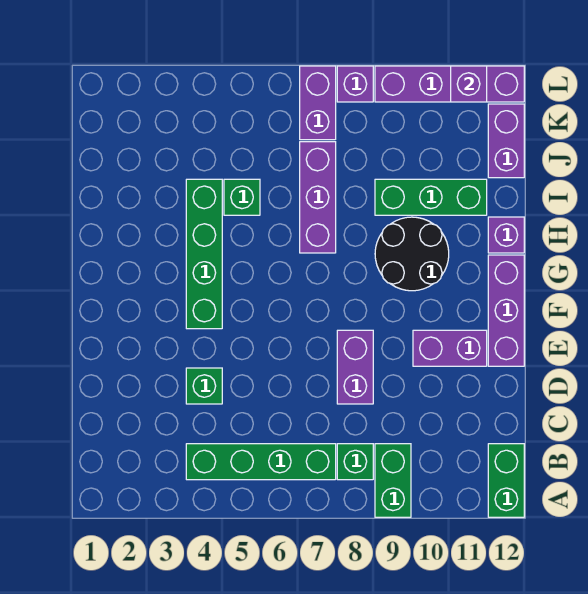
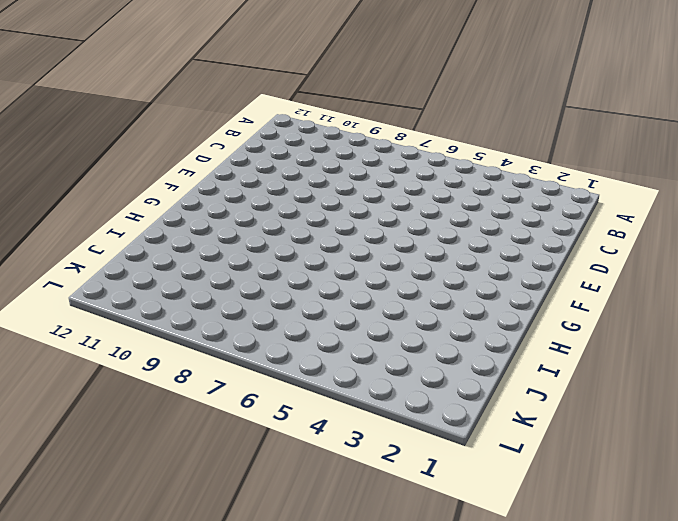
none -> green 1x2 brick [375,444,411,517]
none -> green 1x2 brick [488,444,524,517]
none -> green 1x4 brick [186,444,336,480]

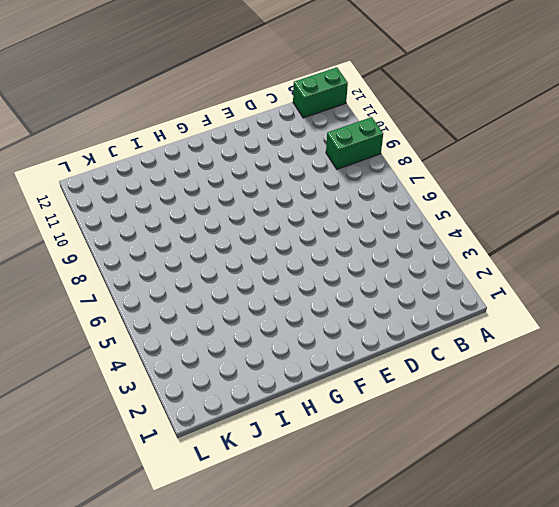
none -> green 1x4 brick [186,444,336,480]
none -> green 1x1 brick [337,444,373,480]
none -> green 1x1 brick [186,368,222,404]

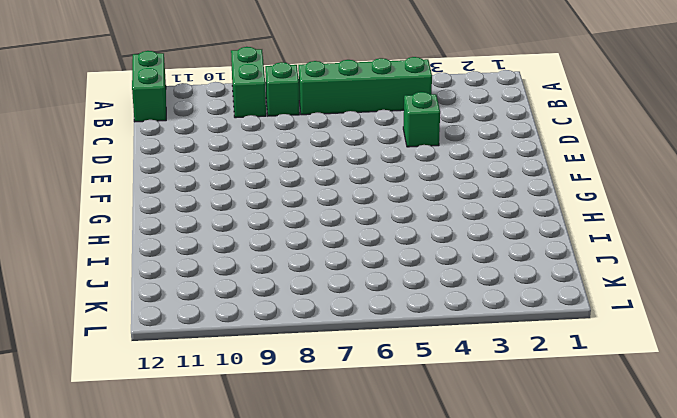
none -> purple 1x2 brick [337,330,373,404]
none -> purple 1x2 brick [413,330,487,366]
none -> purple 1x3 brick [488,255,524,366]

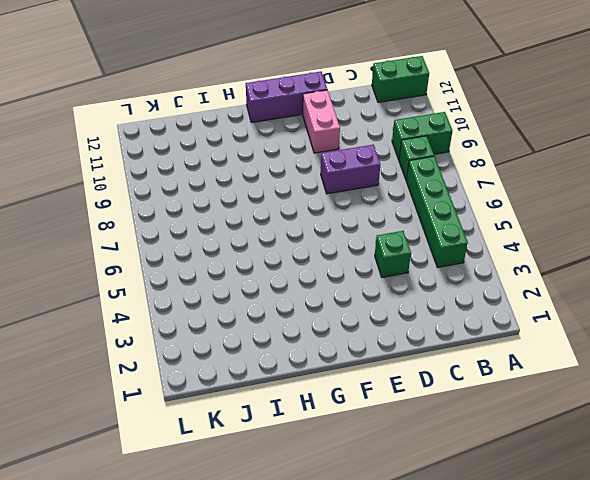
pink 1x2 brick [303,90,340,153] -> purple 1x2 brick [413,330,487,366]
none -> green 1x4 brick [186,179,222,329]
none -> black 2x2 round brick [375,217,449,291]
none -> purple 1x3 brick [300,142,336,253]

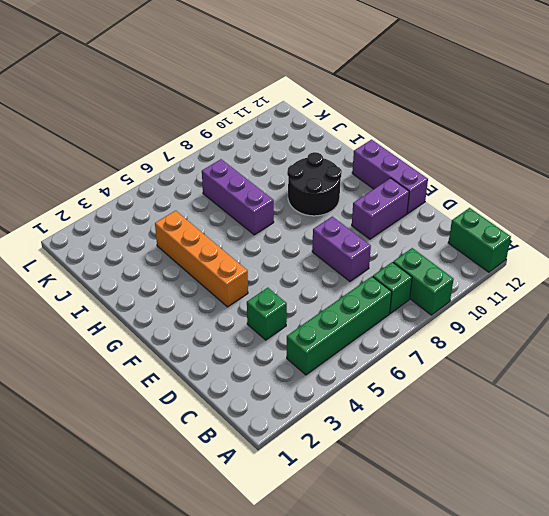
orange 1x4 brick [155,211,248,307] -> green 1x4 brick [186,179,222,329]
none -> purple 1x1 brick [488,217,524,253]
none -> green 1x1 brick [224,179,260,215]
none -> green 1x3 brick [375,179,487,215]

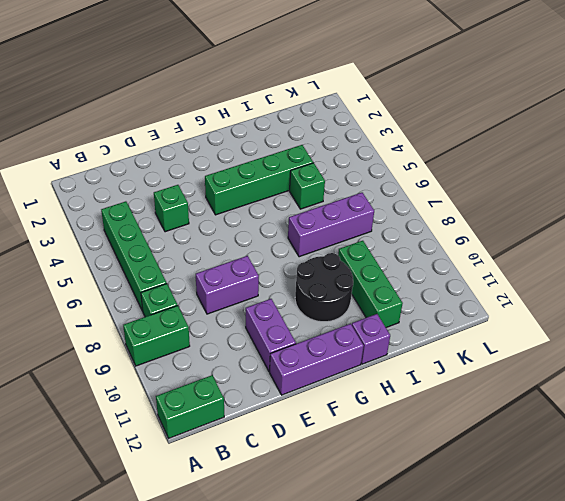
none -> purple 1x2 brick [488,104,524,178]
none -> purple 1x2 brick [300,66,336,140]
none -> purple 1x1 brick [337,66,373,102]

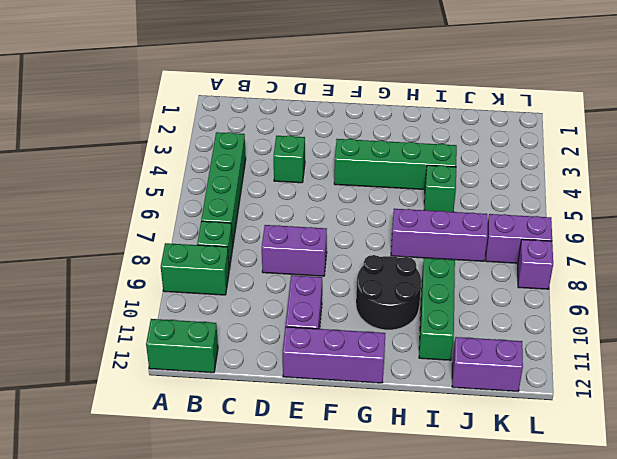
none -> purple 1x1 brick [488,217,524,253]
none -> purple 1x4 brick [375,66,524,102]
none -> purple 1x1 brick [451,66,487,102]

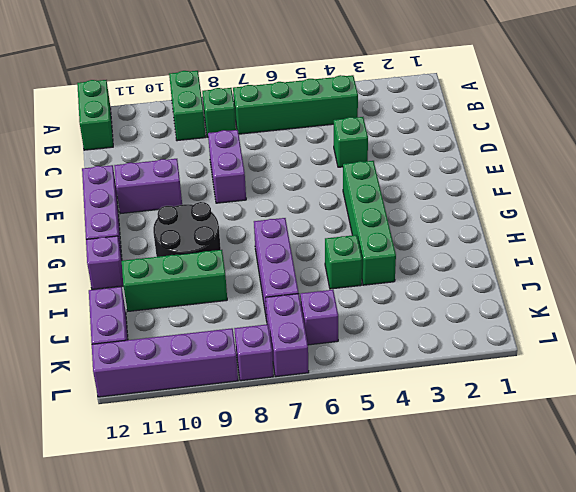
purple 1x1 brick [300,290,338,345] -> purple 1x1 brick moved to [451,66,487,102]

